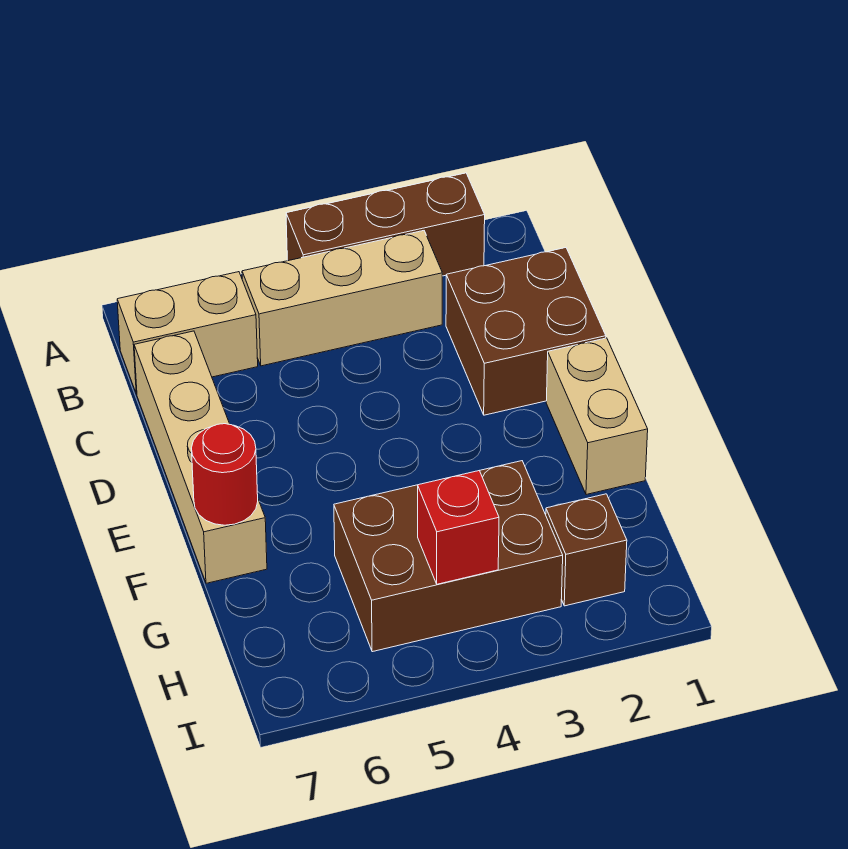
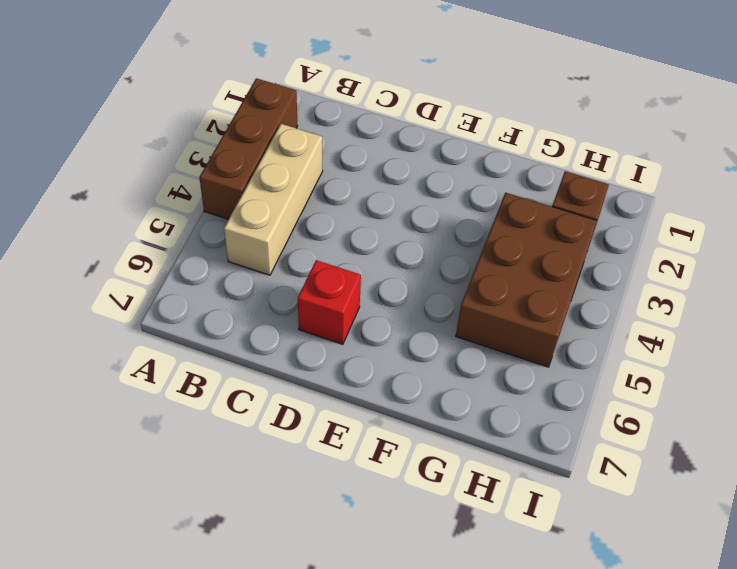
red 1x1 brick [298,260,361,344] -> red 1x1 brick moved to [418,471,499,584]
none -> tan 1x2 brick [117,272,258,394]
none -> brown 2x2 brick [446,248,606,415]

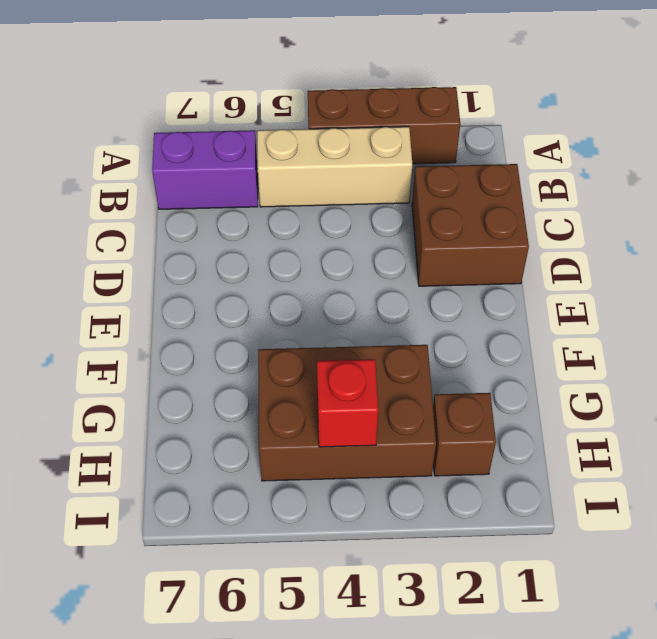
purple 1x2 brick [152,130,258,209] -> tan 1x2 brick [117,272,258,394]
none -> tan 1x4 brick [134,331,267,583]
none -> tan 1x2 brick [546,338,648,495]

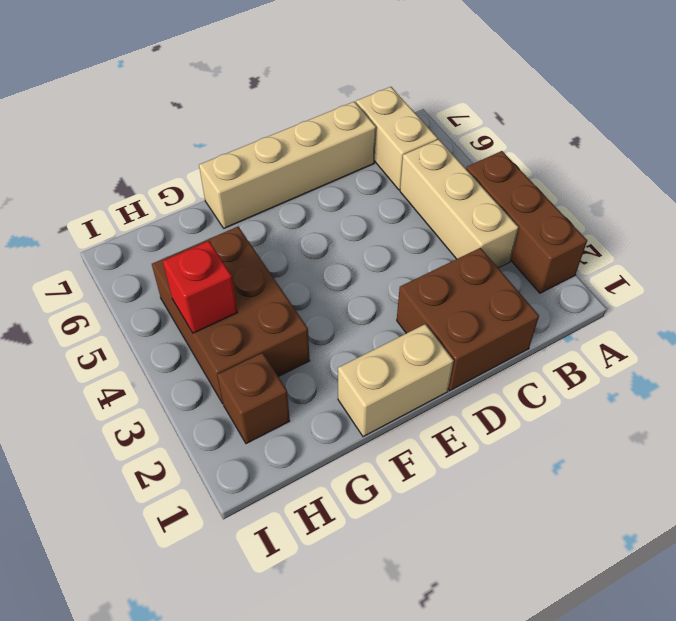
none -> red 1x1 round brick [191,424,258,525]

